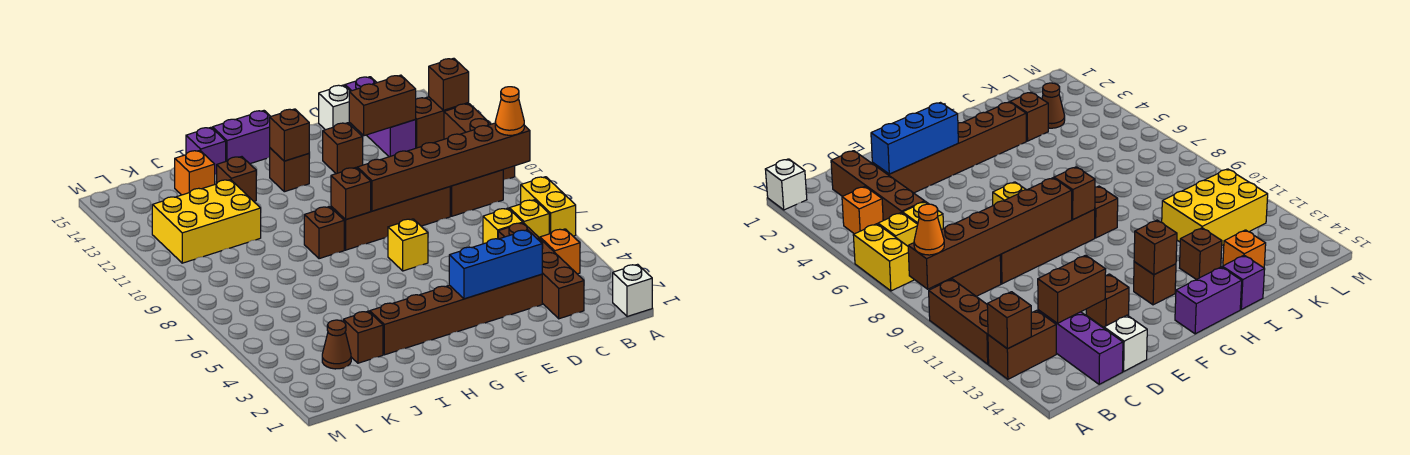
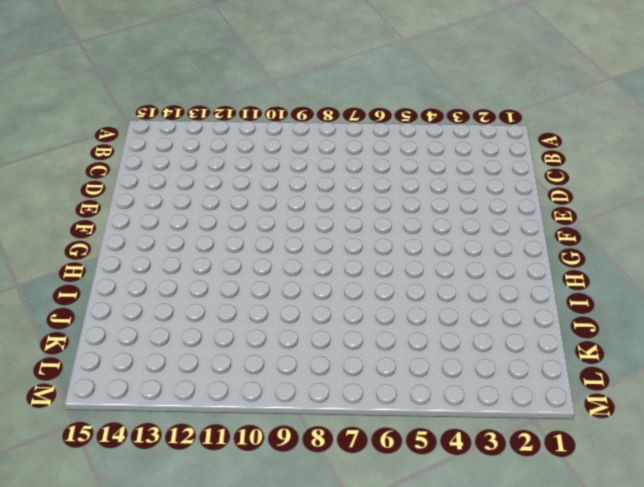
none -> white 1x1 brick [613,264,652,317]
none -> yellow 1x2 brick [521,177,576,236]
none -> brown 1x3 brick [444,104,515,180]
none -> brown 1x2 brick [415,97,469,148]

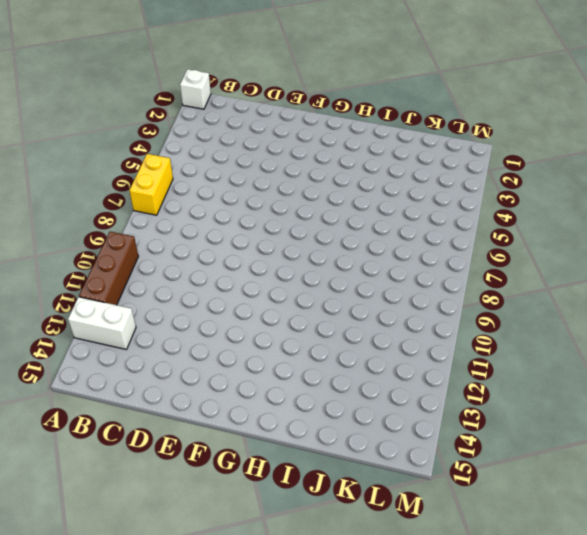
white 1x2 brick [68,297,136,350] -> brown 1x2 brick [415,97,469,148]
none -> orange 1x1 brick [540,229,580,274]
none -> yellow 1x1 brick [509,200,549,238]
none -> brown 1x2 brick [450,170,503,216]
none -> brown 1x4 brick [498,223,584,319]

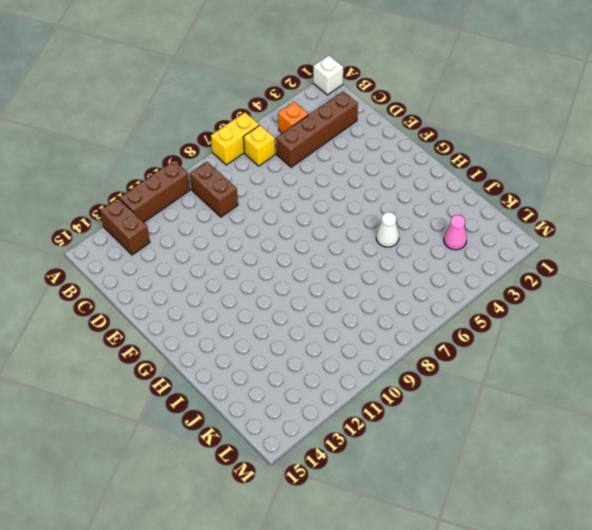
white 1x1 cone [376,212,399,247] -> none
pink 1x1 cone [444,215,467,250] -> brown 1x1 cone [322,320,351,369]
none -> yellow 1x1 brick [483,208,523,244]
none -> purple 1x3 brick [345,77,416,157]
none -> brown 1x6 brick [370,274,542,355]
none -> brown 1x4 brick [331,187,450,250]

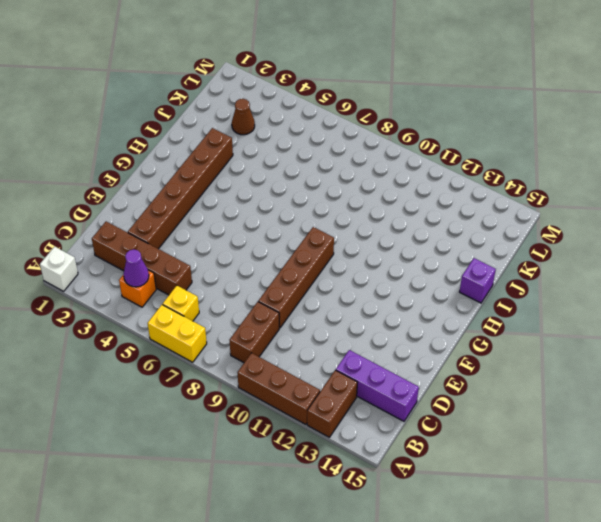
purple 1x1 cone [123,250,149,287] -> none
none -> yellow 1x1 brick [483,208,523,244]
none -> white 1x1 brick [319,85,357,130]
none -> brown 1x1 brick [323,123,363,174]
none -> yellow 1x1 brick [388,219,428,271]

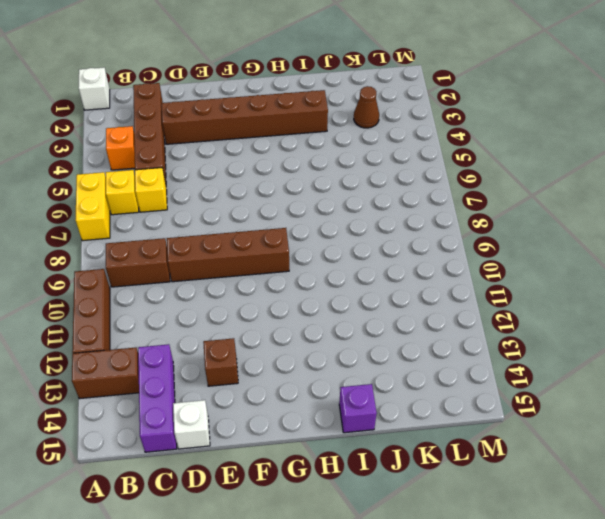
none -> yellow 1x1 brick [388,219,428,271]
none -> brown 1x1 brick [270,148,309,192]
none -> purple 1x2 brick [213,111,271,164]
none -> brown 1x1 brick [304,207,344,259]

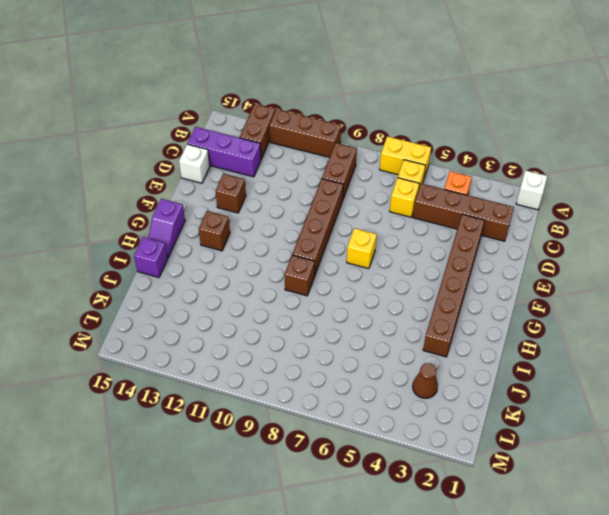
purple 1x2 slope [148,199,185,257] -> purple 1x2 brick [213,111,271,164]
none -> brown 1x1 brick [217,157,256,201]
none -> brown 1x1 brick [343,311,383,363]
none -> yellow 2x3 brick [152,180,261,263]
none -> orange 1x1 brick [175,150,215,195]

